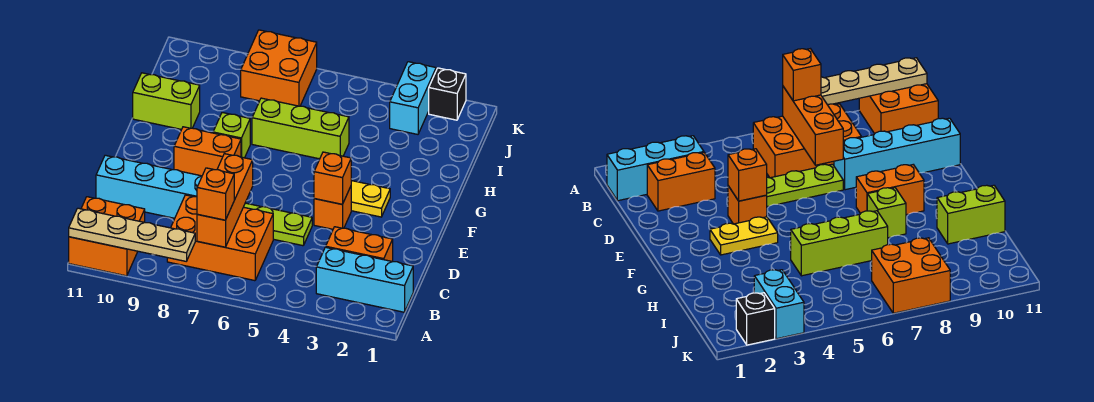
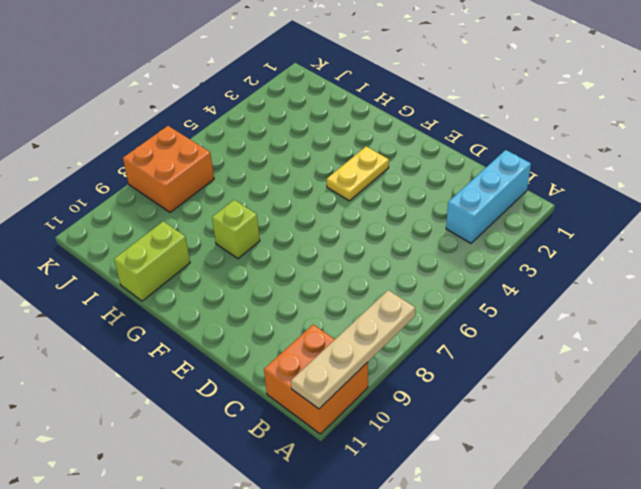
none -> orange 2x3 brick [167,195,273,281]
none -> orange 1x2 brick [326,227,393,262]
none -> lime 1x3 plate [244,203,312,246]

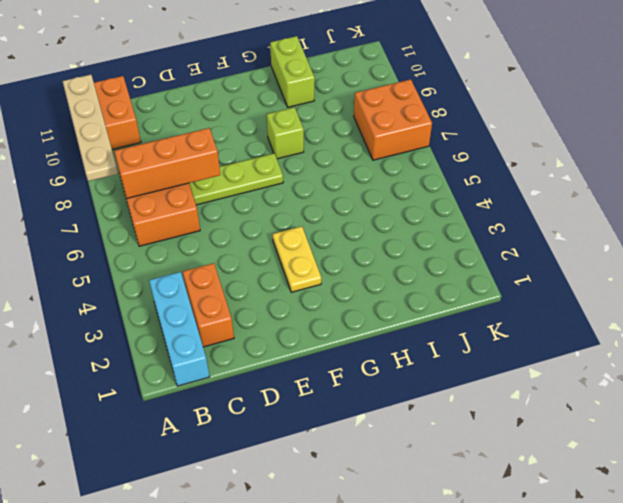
lime 1x3 plate [189,153,283,205] -> lime 1x3 plate turned to [244,203,312,246]
none -> cyan 1x4 brick [96,155,202,218]
none -> orange 1x1 brick [314,187,351,229]
none -> orange 1x2 brick [174,127,241,176]

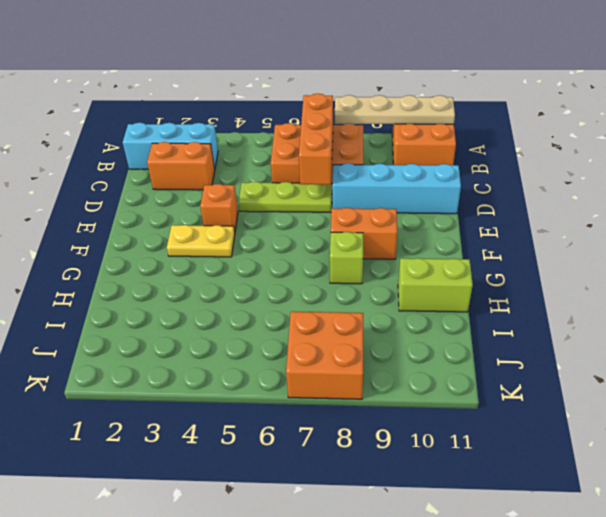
none -> lime 1x3 brick [252,98,349,159]
none -> cyan 1x2 brick [390,62,436,134]
none -> black 1x1 brick [429,68,466,120]

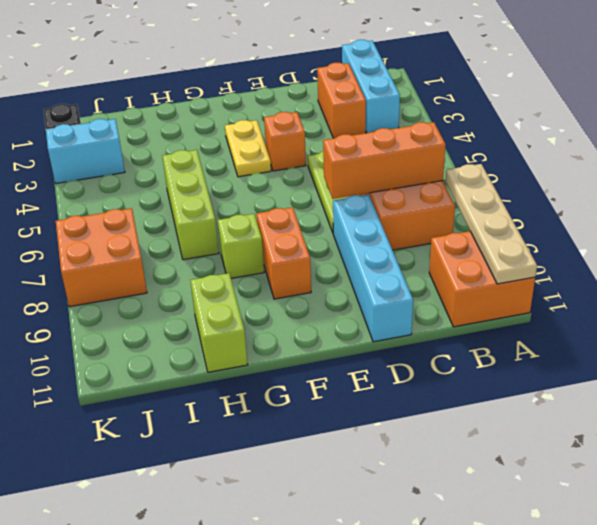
none -> orange 1x1 brick [314,152,351,204]
none -> orange 1x1 brick [197,168,234,220]

